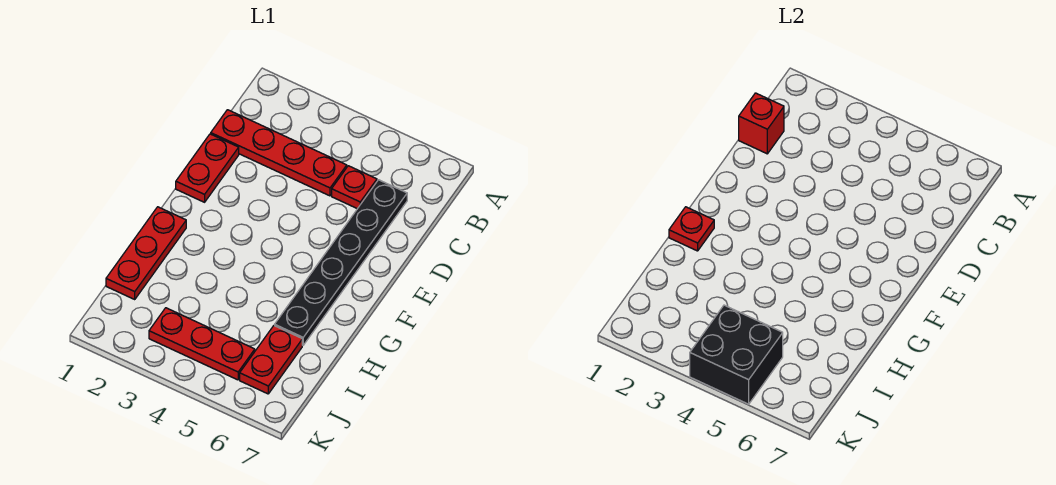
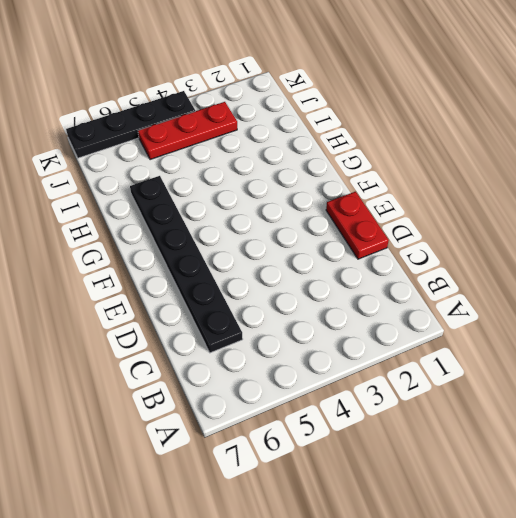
black 1x4 plate [66,91,195,158] -> none
none -> red 1x4 plate [211,110,347,196]
none -> red 1x1 plate [332,166,377,209]

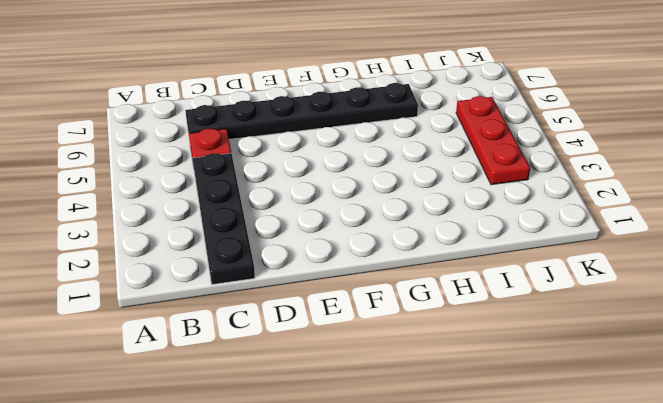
black 1x4 plate [193,153,255,284] -> red 1x4 plate [211,110,347,196]
none -> red 1x2 plate [176,134,239,202]
none -> red 1x3 plate [106,207,186,299]

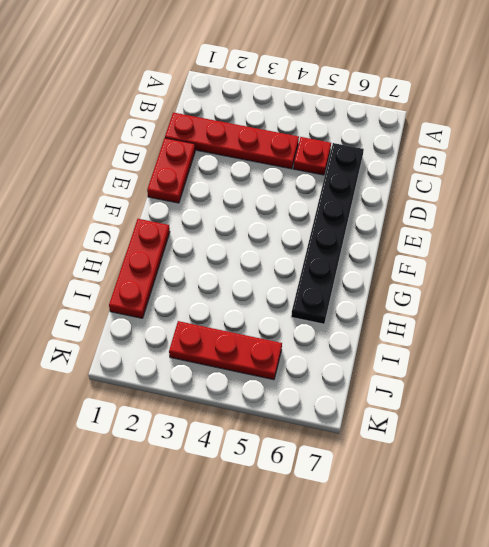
none -> red 1x2 plate [240,326,302,394]
none -> red 1x1 brick [739,93,784,154]

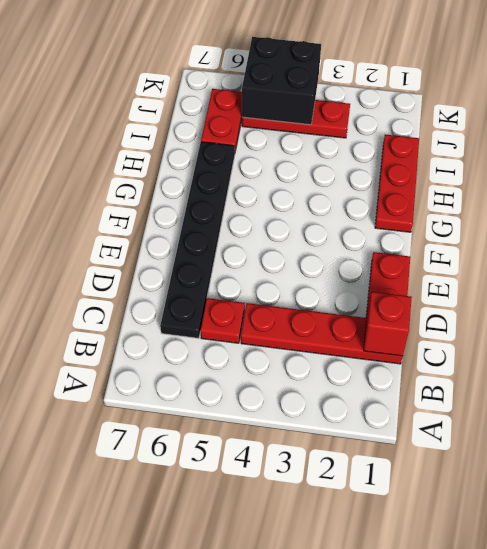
none -> red 1x1 plate [669,207,714,251]

